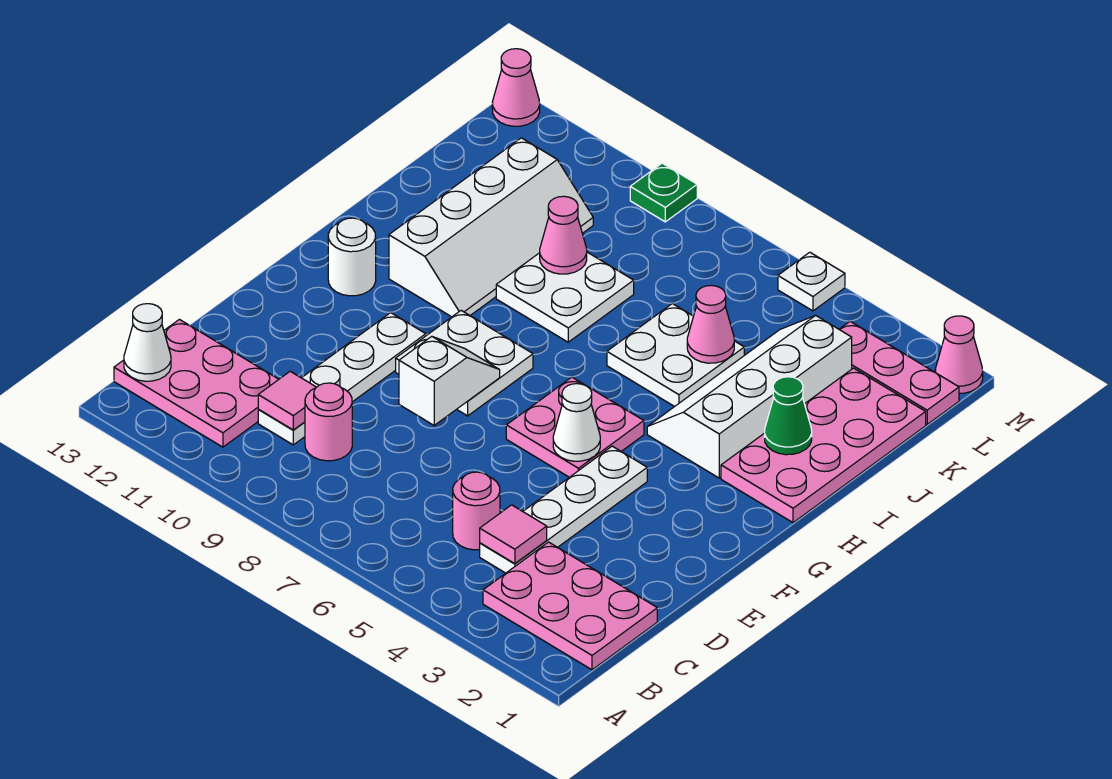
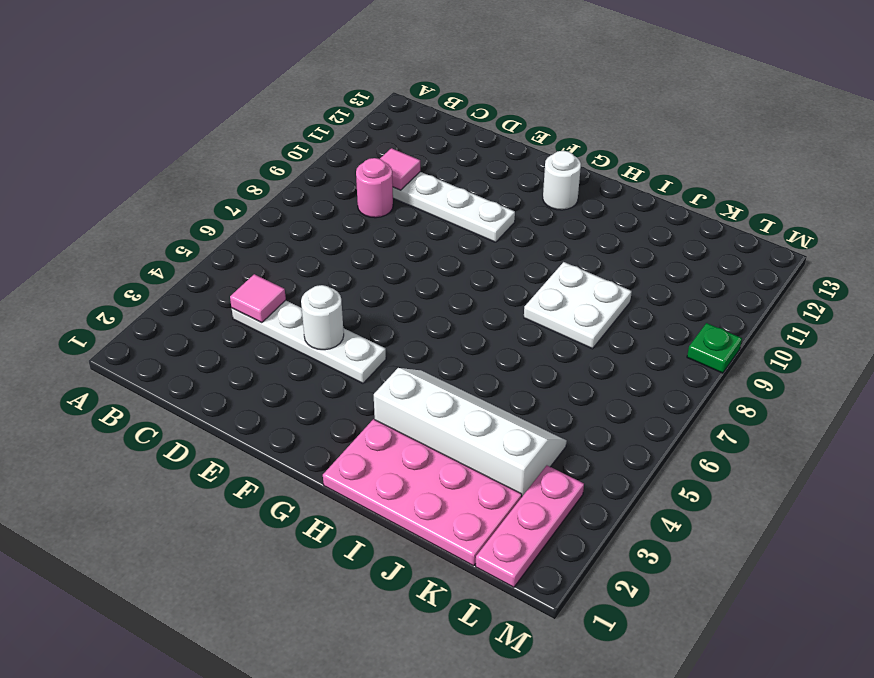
white 1x1 round brick [301,285,344,350] -> none
none -> pink 2x3 plate [483,542,657,670]
none -> pink 2x3 plate [114,319,279,447]
none -> pink 1x1 round brick [453,472,500,550]

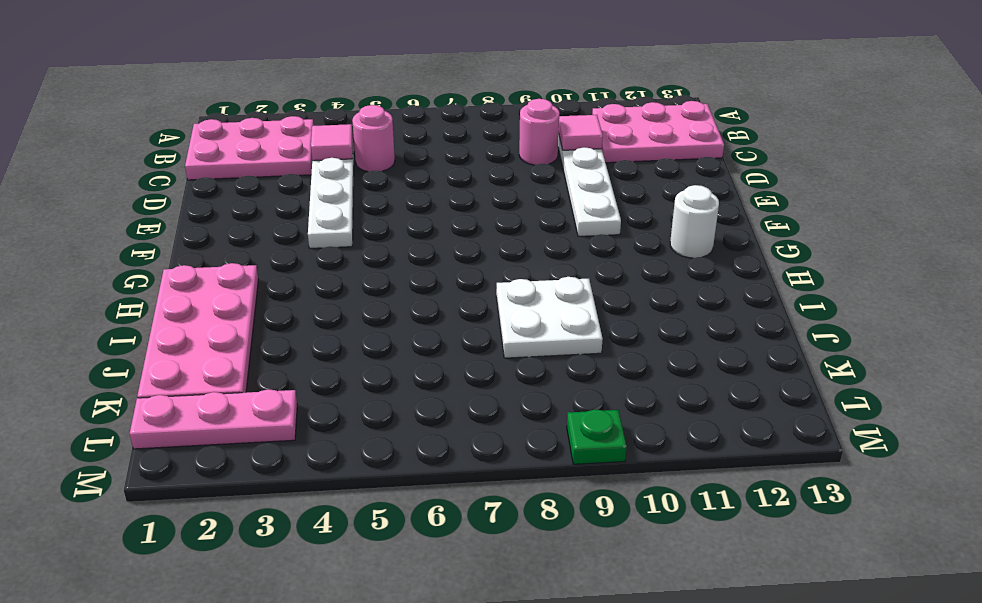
none -> pink 2x2 plate [506,377,644,477]
none -> white 2x2 plate [396,311,533,416]
none -> white 2x4 slope [647,315,852,478]

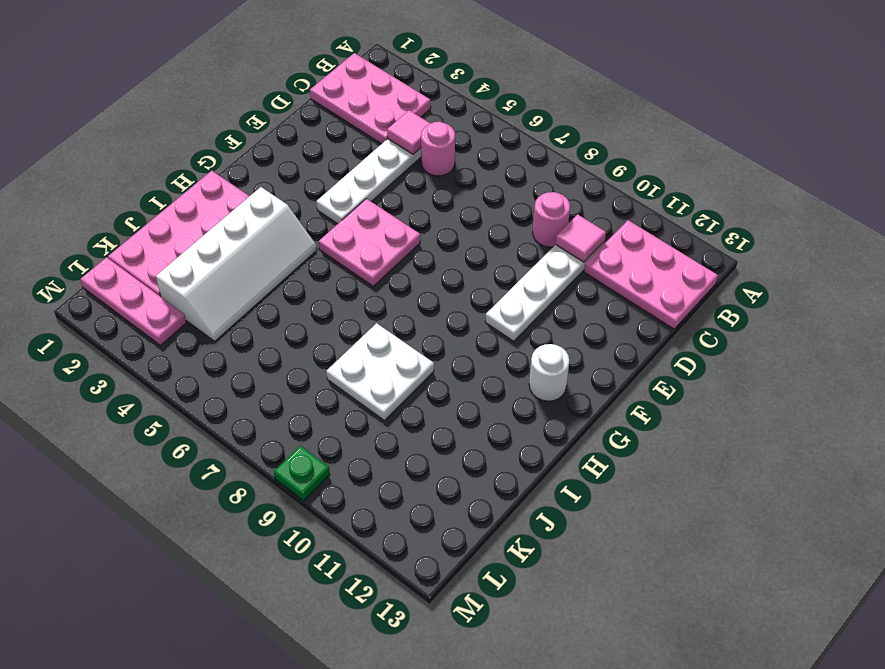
none -> white 2x2 plate [396,311,533,416]
none -> white 2x4 slope [389,138,593,317]
none -> white 2x2 plate [607,304,744,407]

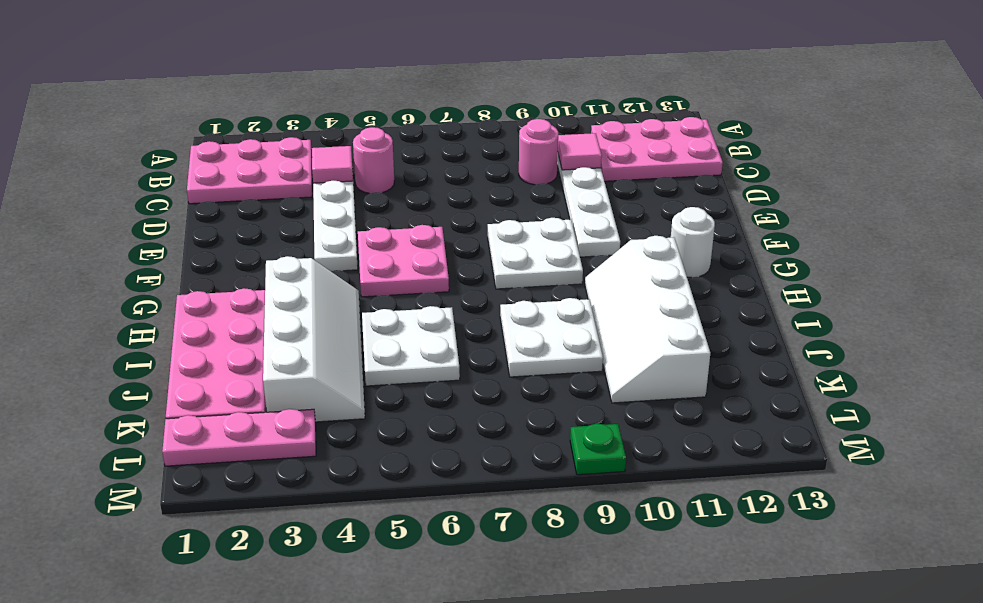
none -> pink 1x1 cone [935,316,983,394]
none -> white 1x1 plate [778,252,845,311]
none -> pink 1x1 cone [492,49,540,126]

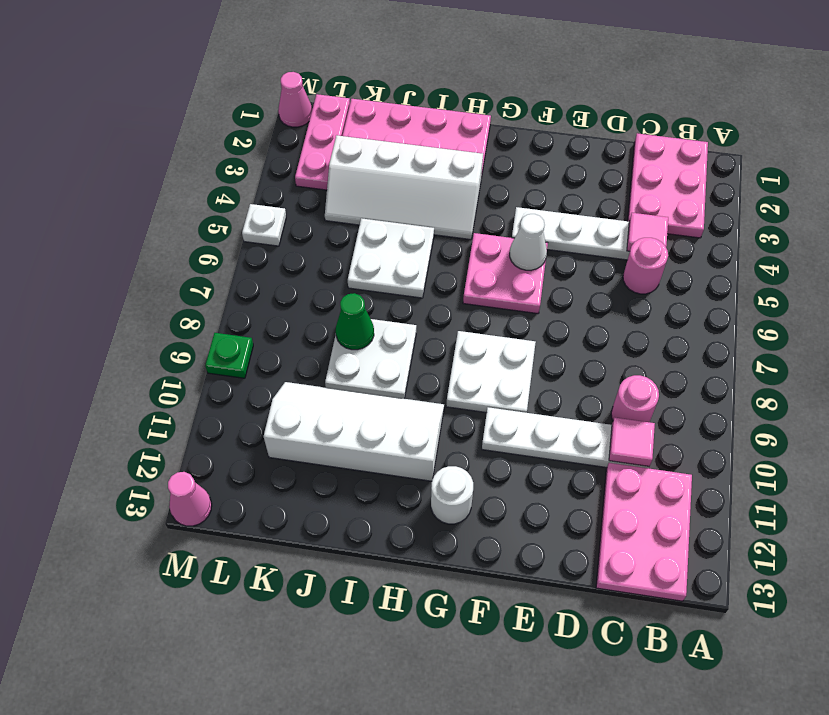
green 1x1 cone [336,293,374,350] -> green 1x1 cone moved to [765,377,812,455]
none -> white 1x1 cone [124,304,171,381]
none -> white 1x2 slope [399,336,500,425]
none -> pink 1x1 cone [687,285,734,363]

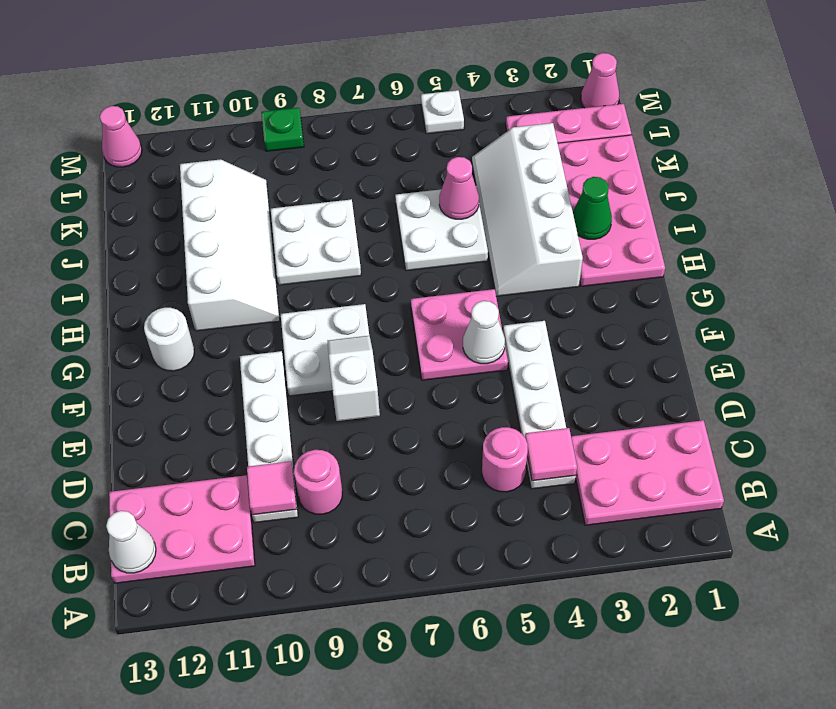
none -> pink 1x1 cone [540,196,587,274]

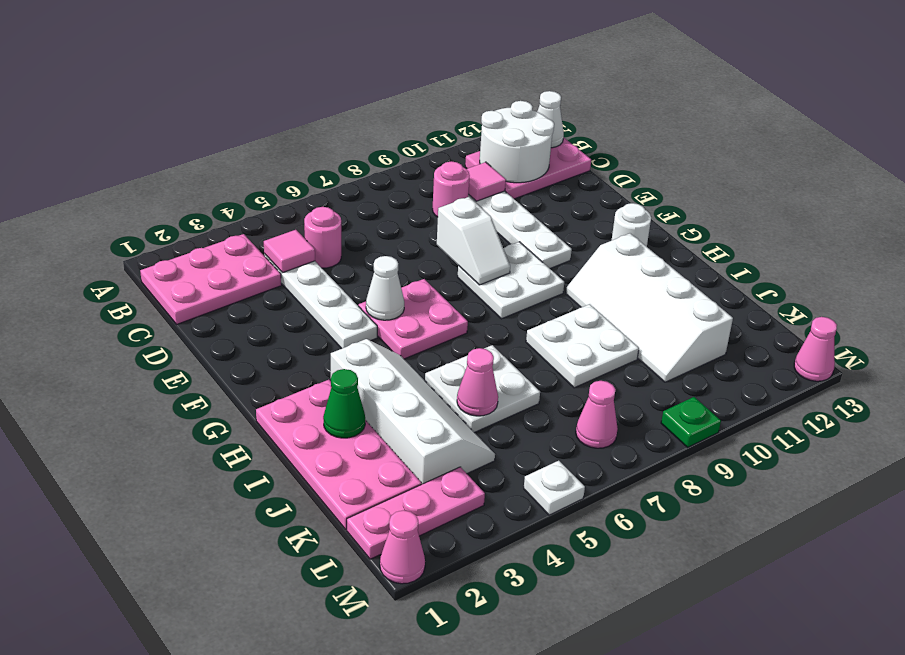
white 2x2 round brick [480,101,554,183] -> none
pink 1x1 cone [576,381,618,448] -> pink 1x1 cone moved to [540,196,587,274]

